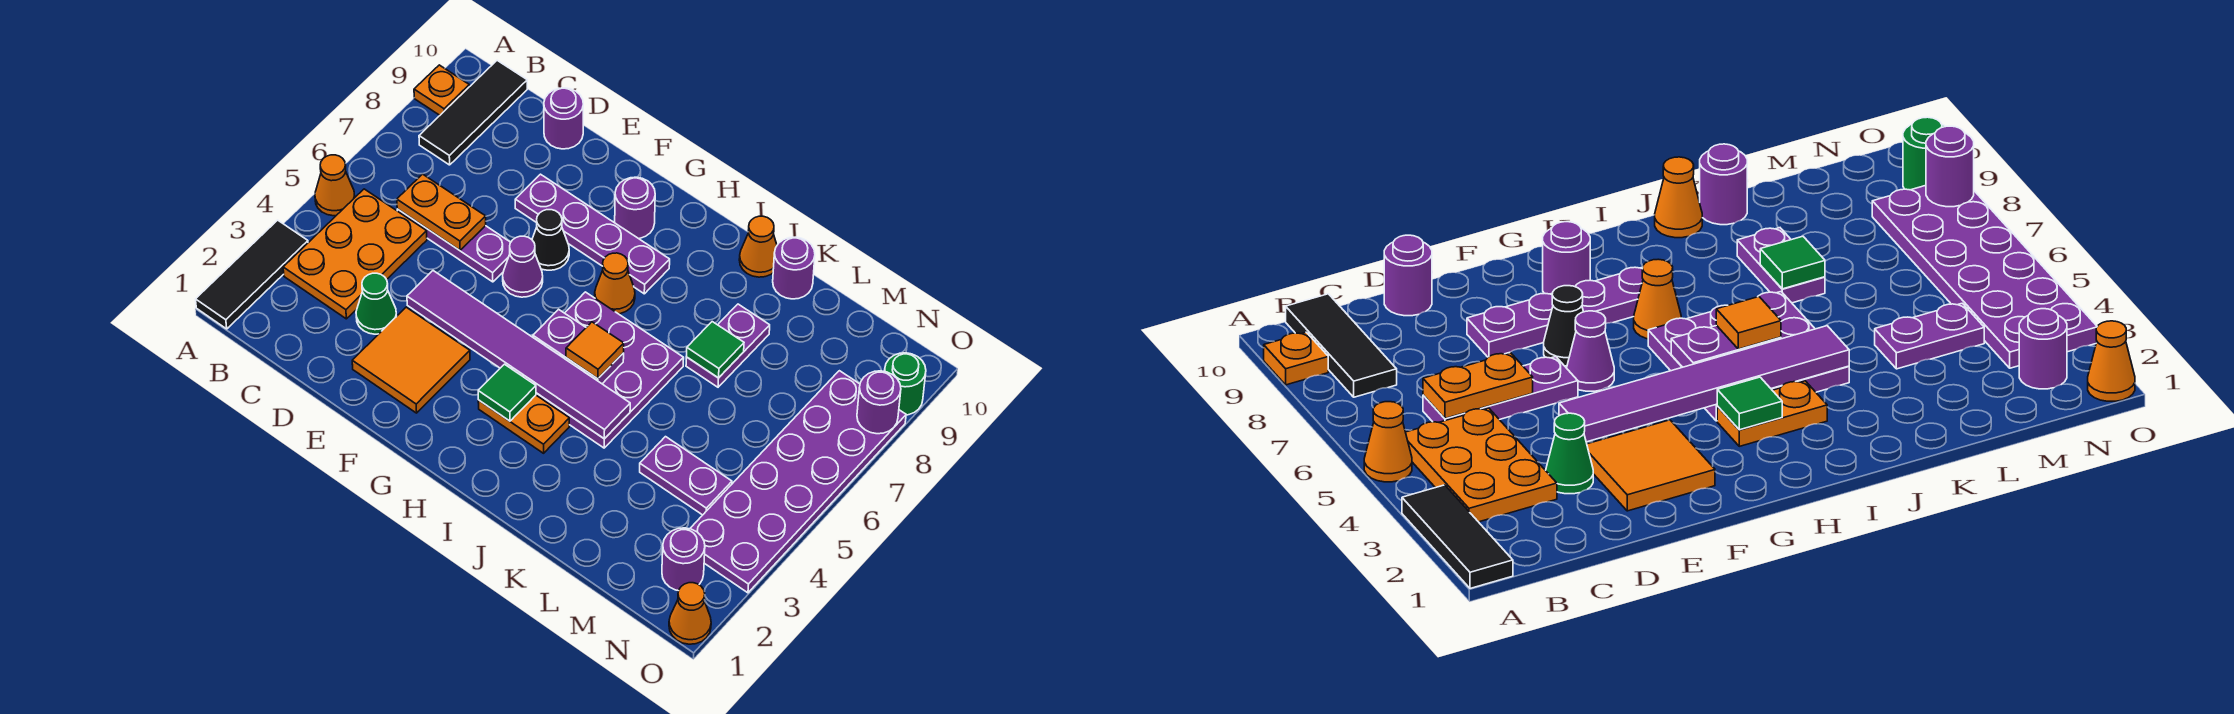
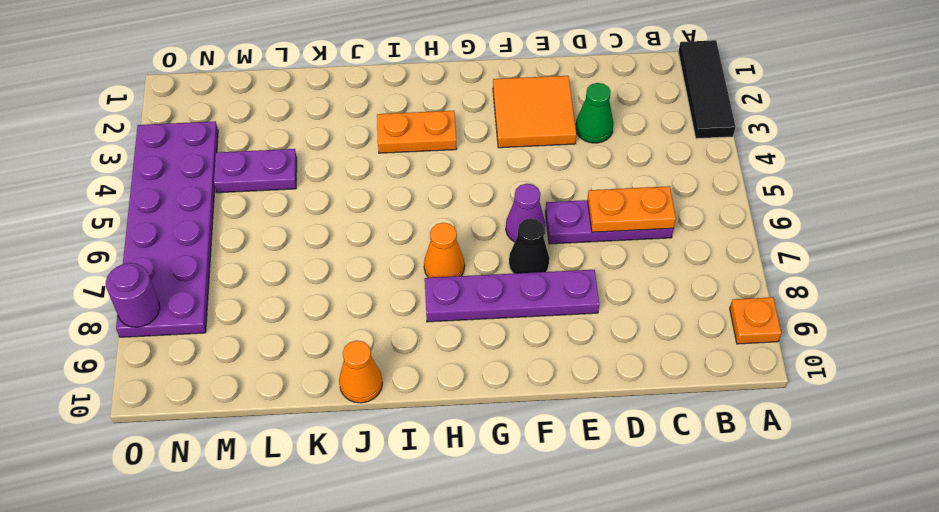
none -> orange 1x1 cone [315,155,355,216]
none -> orange 2x3 plate [283,189,427,319]
none -> black 1x3 tile [419,60,527,165]
none -> purple 1x1 round brick [544,88,583,149]

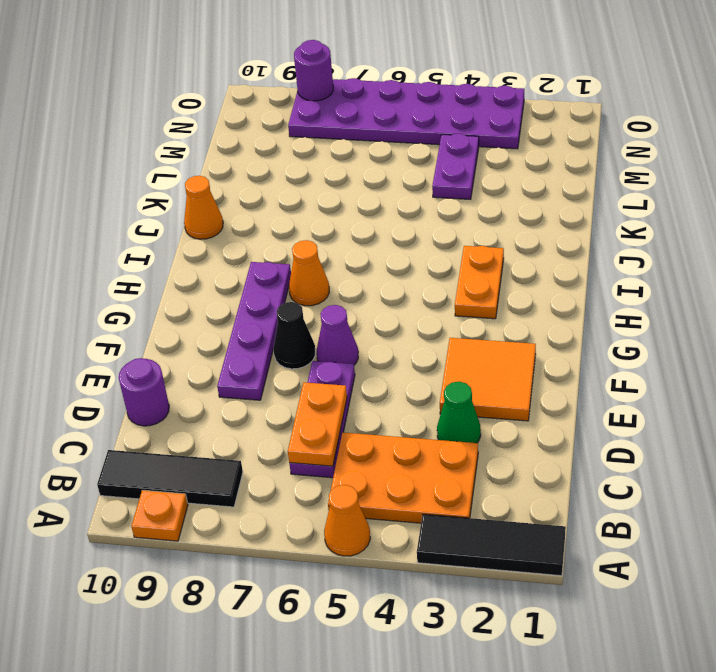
none -> purple 1x1 round brick [615,177,655,239]
none -> purple 3x3 plate [536,292,684,448]
none -> purple 1x2 plate [686,304,770,387]
none -> purple 1x1 round brick [773,237,815,299]

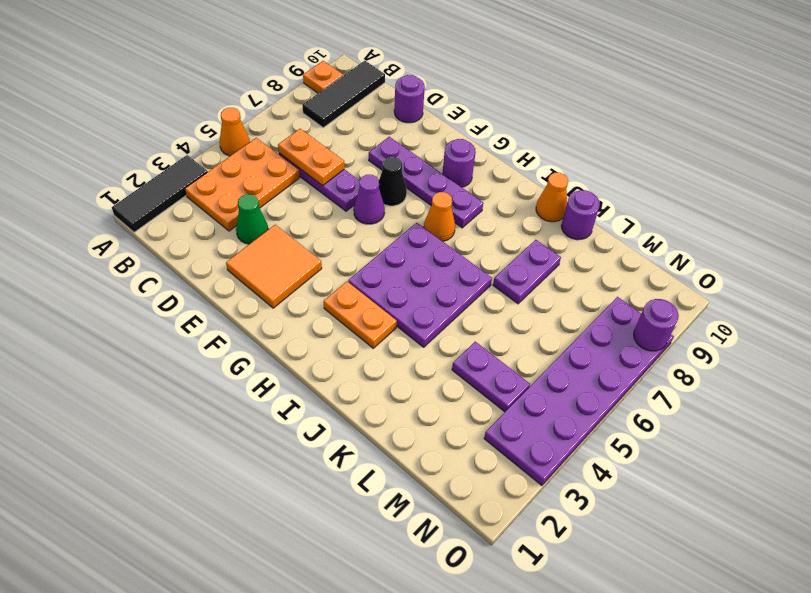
none -> purple 1x1 round brick [662,528,705,591]
none -> orange 1x1 cone [669,583,711,644]
none -> green 1x1 round brick [885,353,926,415]
none -> purple 1x6 tile [407,271,630,439]

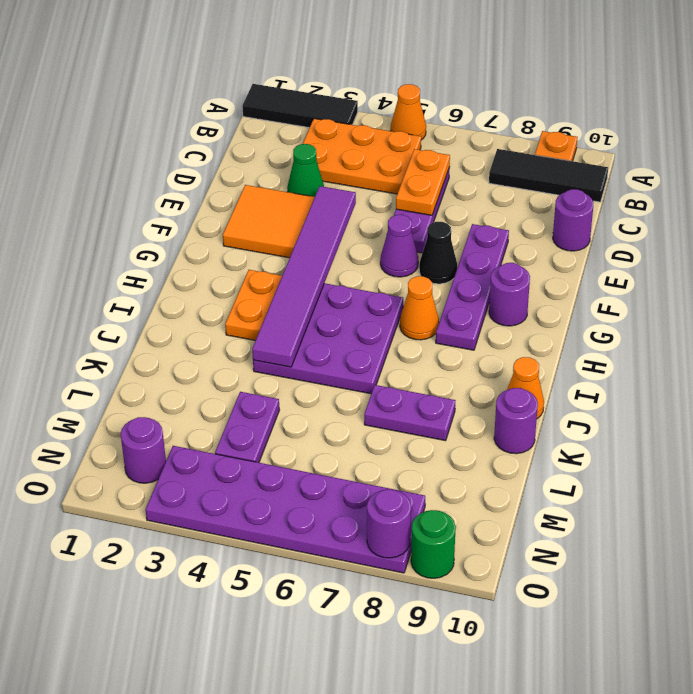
none -> orange 1x1 cone [669,583,711,644]
none -> green 1x1 tile [478,364,536,421]
none -> purple 1x2 plate [533,309,624,384]
none -> green 1x1 tile [686,322,744,378]

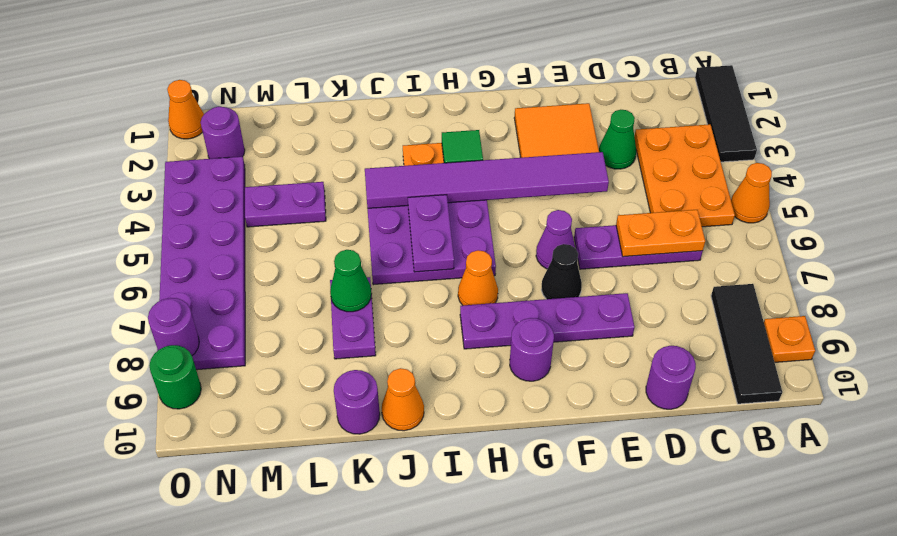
purple 1x2 plate [408,195,454,272] -> purple 1x2 plate turned to [533,309,624,384]
green 1x1 cone [330,250,371,312] -> green 1x1 tile [686,322,744,378]
none -> orange 1x1 tile [566,322,624,379]

